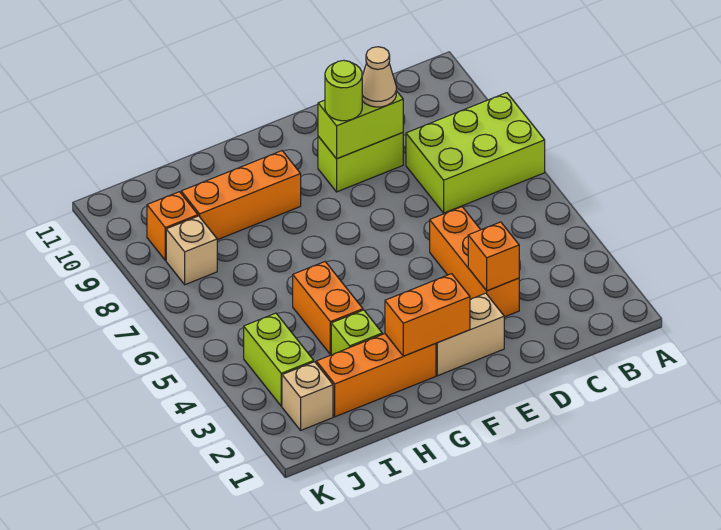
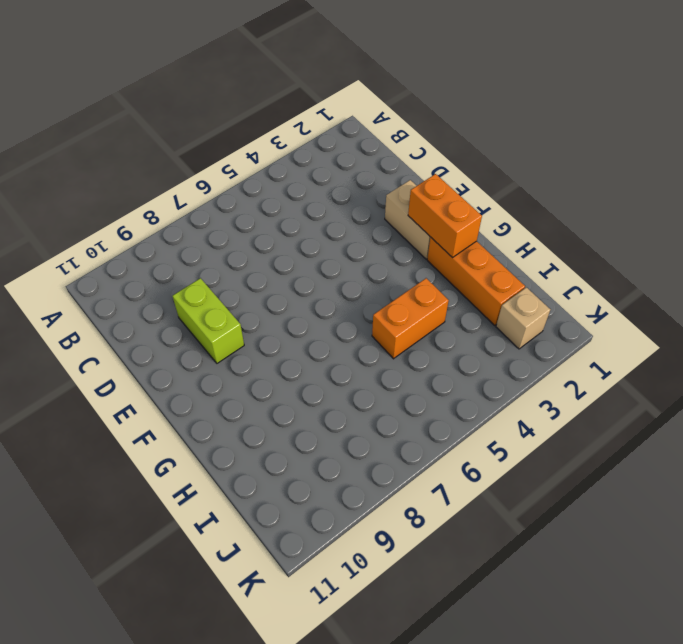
none -> lime 2x3 brick [406,93,545,213]
none -> orange 1x3 brick [430,207,519,317]
none -> orange 1x3 brick [181,151,301,240]

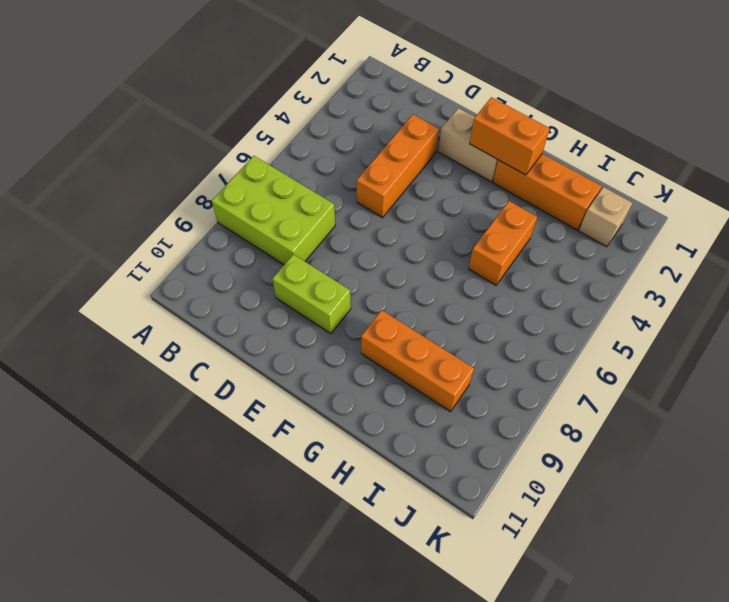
none -> lime 1x1 brick [331,310,382,355]
none -> lime 1x2 brick [244,313,314,406]
none -> tan 1x1 brick [166,216,217,285]

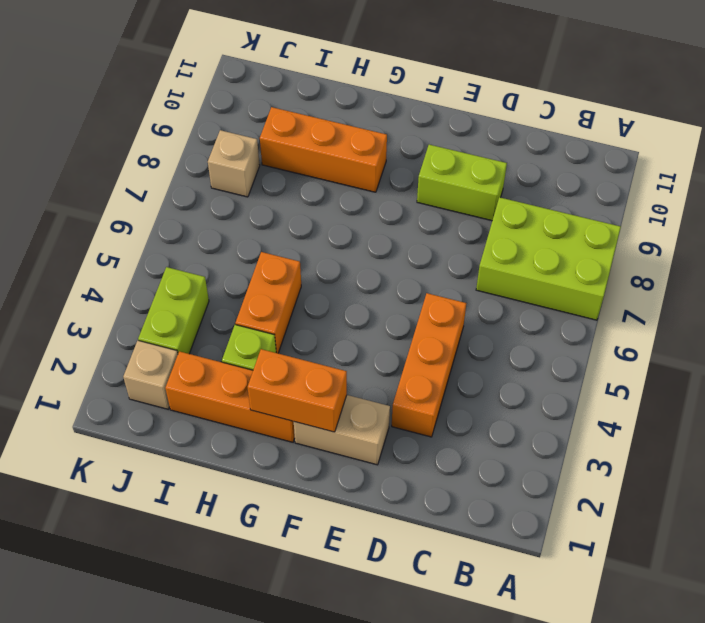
none -> orange 1x1 brick [147,192,198,260]
none -> orange 1x1 brick [468,222,519,291]
none -> lime 1x2 brick [318,91,403,159]

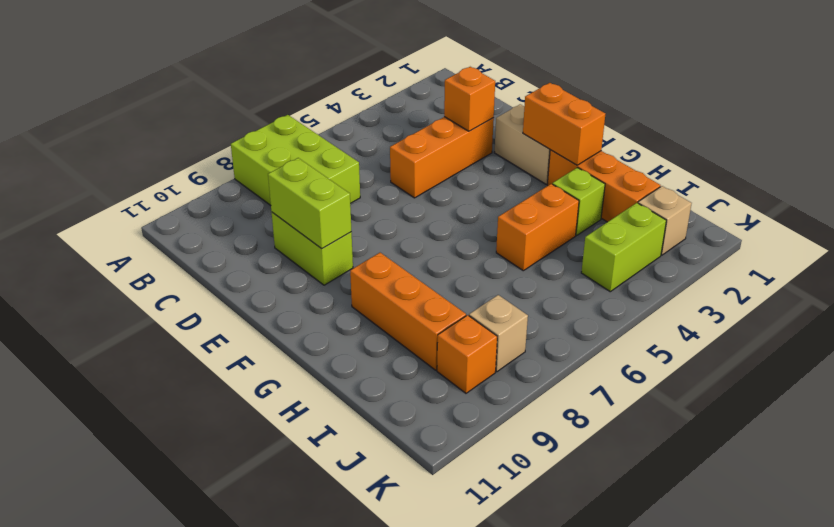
none -> tan 1x1 cone [362,47,396,107]
none -> lime 1x1 round brick [325,60,362,121]

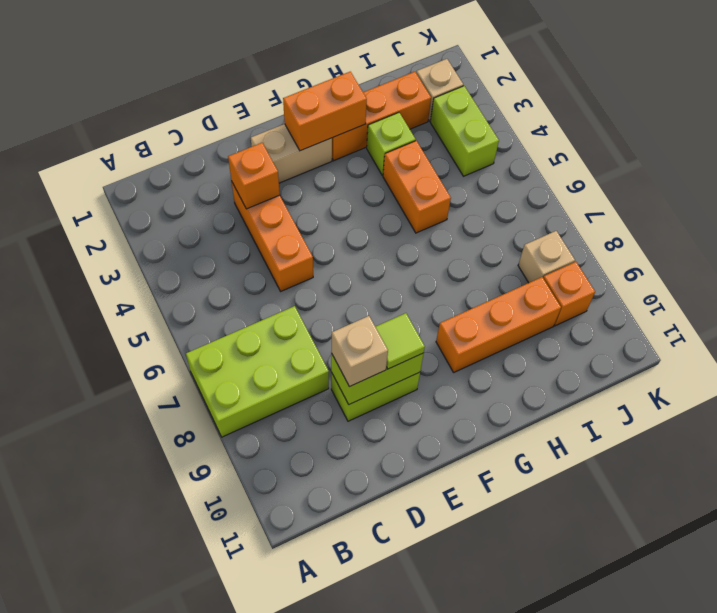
tan 1x1 brick [331,316,388,387] -> tan 1x1 cone [362,47,396,107]
lime 1x1 tile [376,313,425,369] -> lime 1x1 round brick [325,60,362,121]

